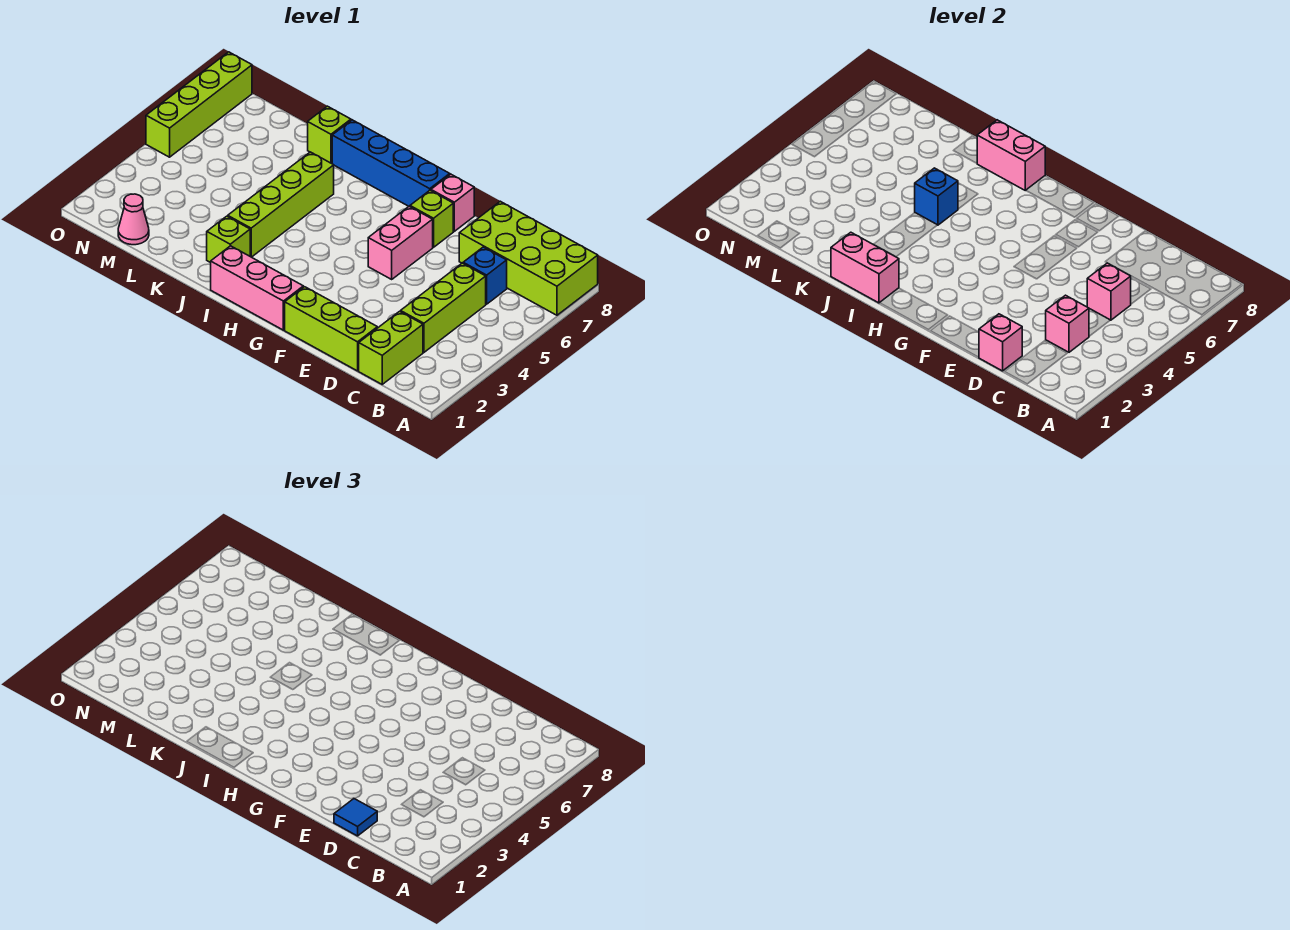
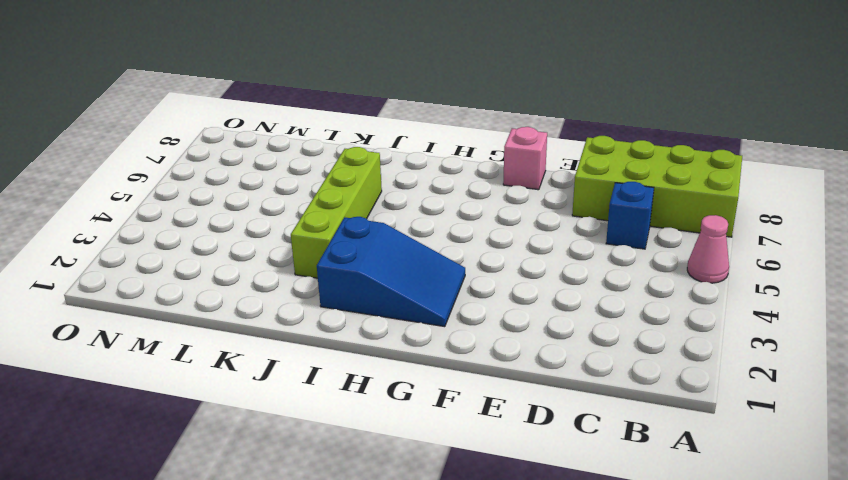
pink 1x1 cone [687,215,729,283] -> pink 1x1 cone moved to [118,194,149,245]
blue 2x3 slope [317,217,465,327] -> none
none -> lime 1x2 brick [359,311,423,384]
none -> lime 1x3 brick [401,263,486,352]
none -> lime 1x3 brick [285,287,377,371]

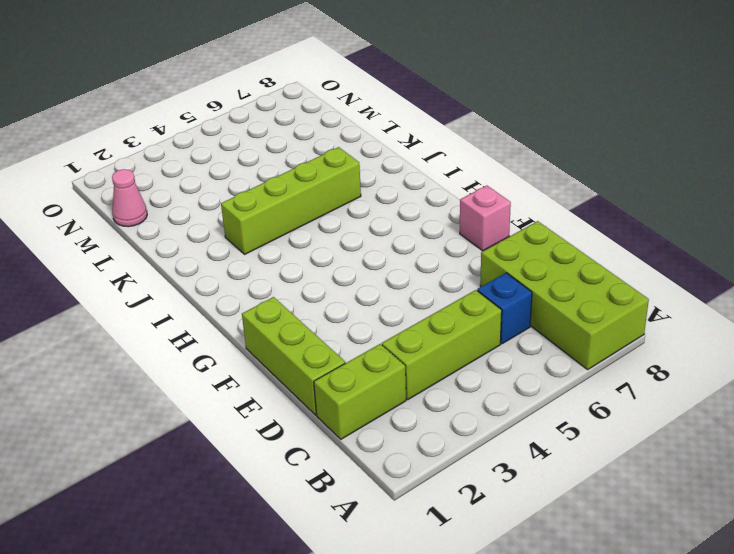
none -> pink 1x2 brick [368,207,433,279]
none -> lime 1x1 brick [410,191,453,247]
none -> pink 1x3 brick [211,246,303,330]

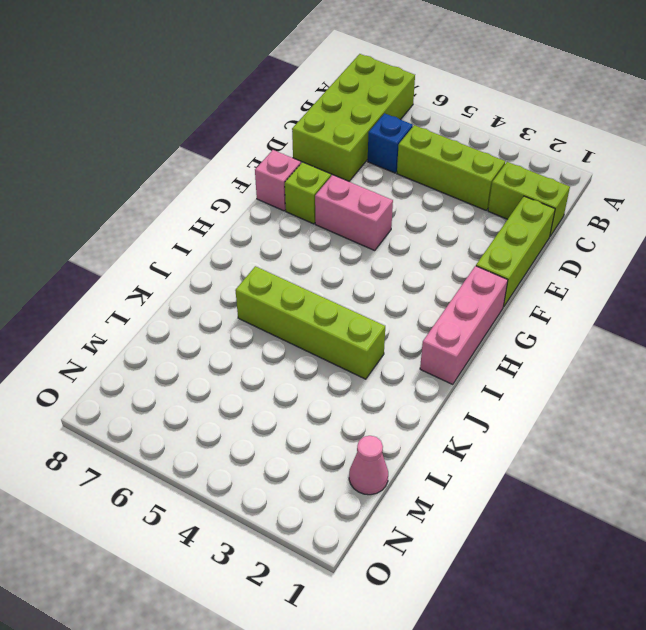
none -> blue 1x4 brick [332,120,450,207]
none -> lime 1x1 brick [207,216,250,263]
none -> lime 1x1 brick [308,106,351,163]

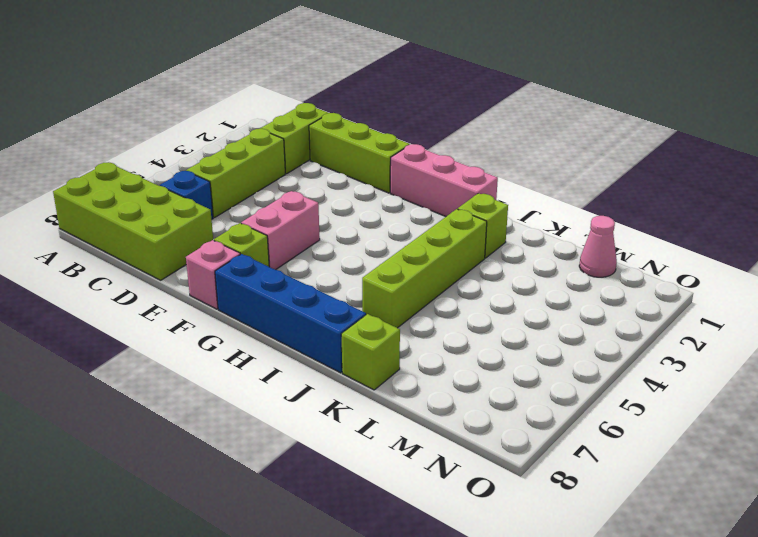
none -> lime 1x4 brick [146,52,252,157]
none -> pink 1x1 brick [1046,295,1089,352]
none -> pink 1x1 brick [1087,263,1131,320]

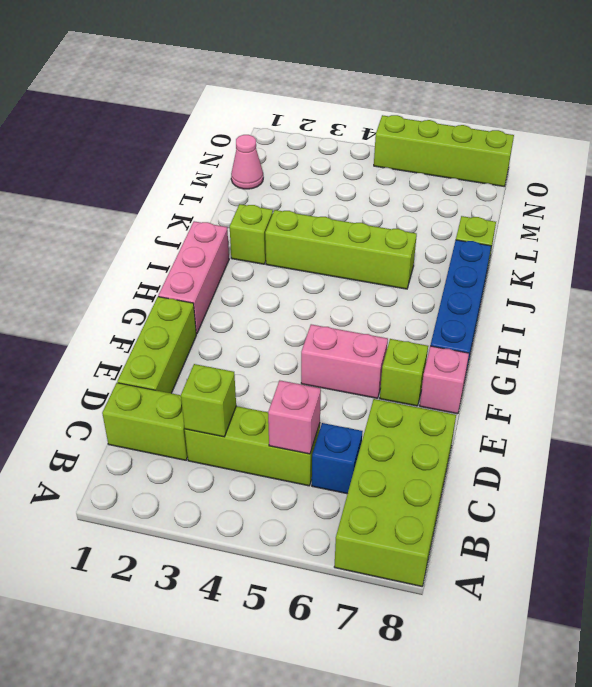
lime 1x1 brick [181,364,236,437] -> pink 1x1 brick [1046,295,1089,352]
none -> pink 1x1 brick [979,314,1022,371]
none -> pink 1x2 brick [831,232,899,303]
none -> pink 1x2 brick [977,120,1045,191]

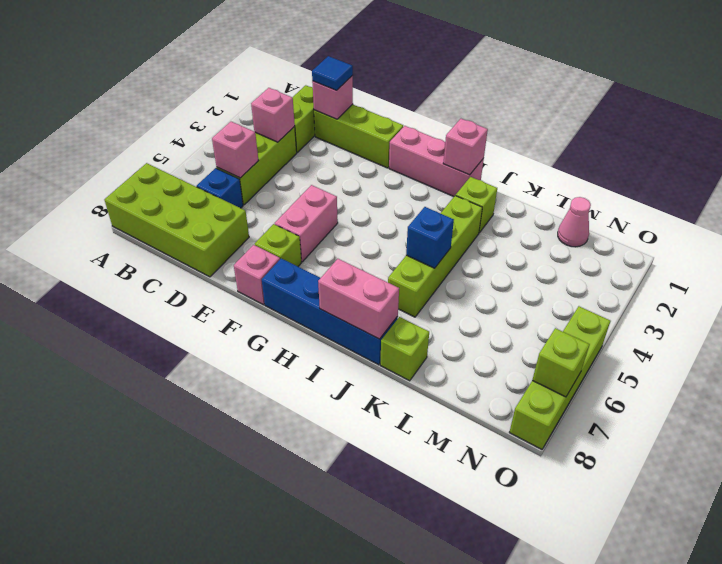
pink 1x1 brick [443,119,488,175] -> pink 1x2 brick [831,232,899,303]
lime 1x1 brick [532,328,590,397] -> none

